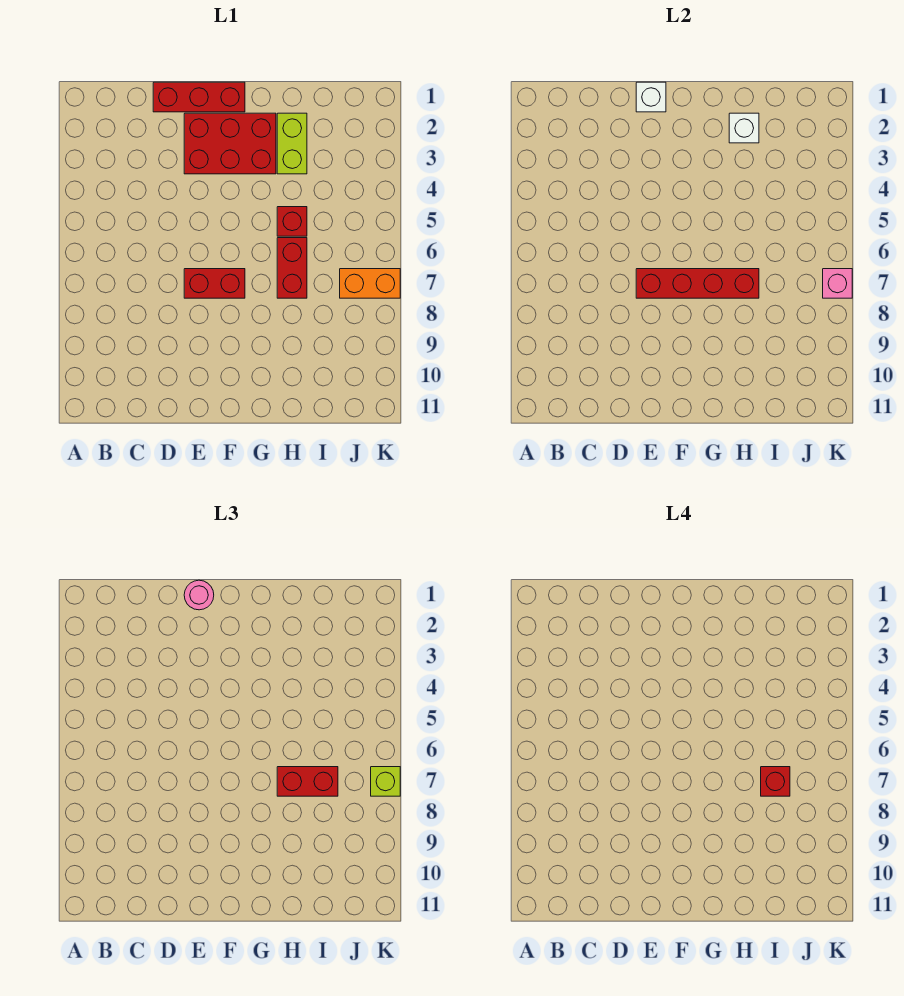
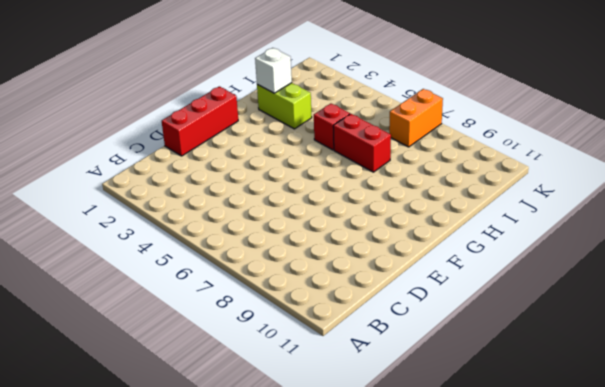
none -> red 2x3 brick [184,113,276,174]
none -> red 1x2 brick [184,269,245,298]
none -> white 1x1 brick [636,82,666,112]

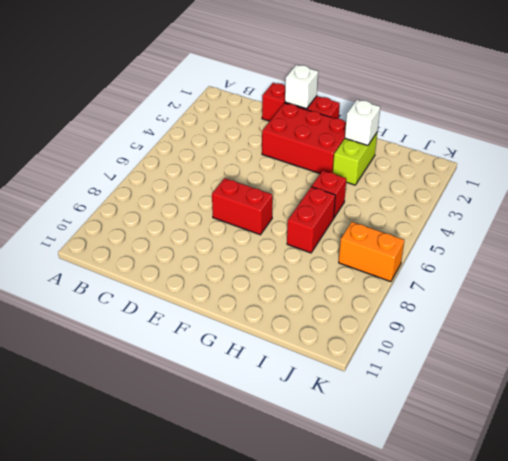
none -> red 1x4 brick [636,269,759,298]
none -> pink 1x1 brick [823,269,852,298]
none -> pink 1x1 round brick [184,580,214,610]

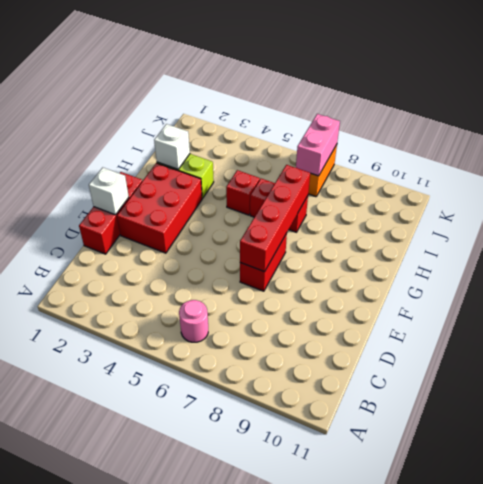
pink 1x1 round brick [179,300,208,342] -> pink 1x1 round brick moved to [184,580,214,610]
pink 1x2 brick [296,114,340,176] -> pink 1x1 brick [823,269,852,298]
none -> red 1x2 brick [277,767,338,796]
none -> lime 1x1 brick [371,767,400,796]
none -> red 1x1 brick [761,767,790,796]

